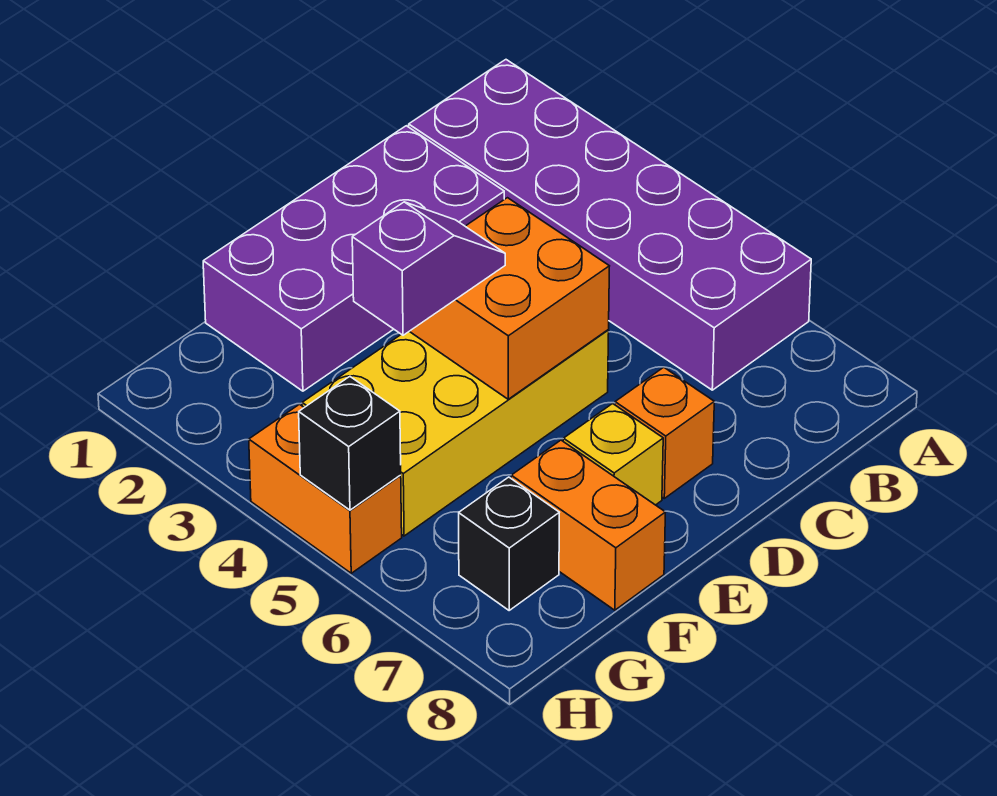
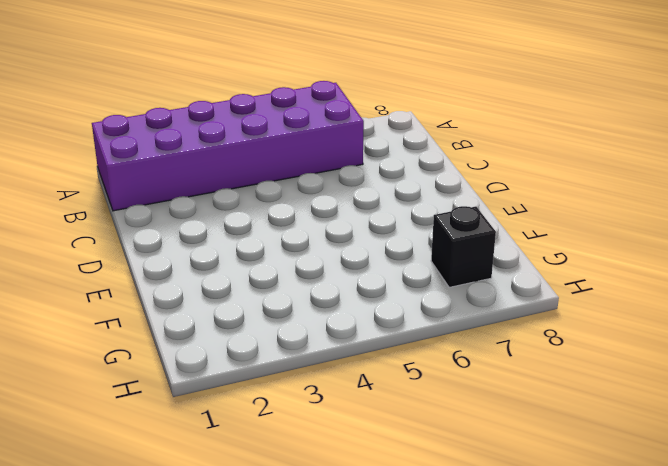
none -> purple 2x4 brick [203,126,504,391]
none -> yellow 2x4 brick [302,330,609,536]

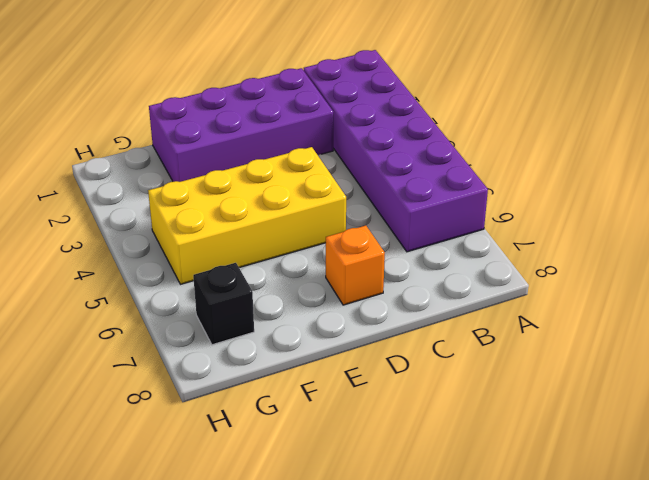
none -> yellow 1x1 brick [563,404,663,505]
none -> orange 1x2 brick [511,440,666,610]

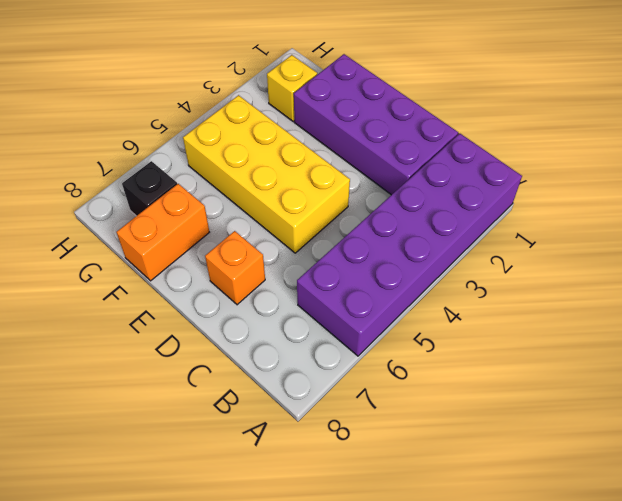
yellow 1x1 brick [267,55,317,121] -> yellow 1x1 brick moved to [563,404,663,505]
none -> orange 1x2 brick [249,404,402,573]
none -> orange 2x2 brick [410,198,609,399]

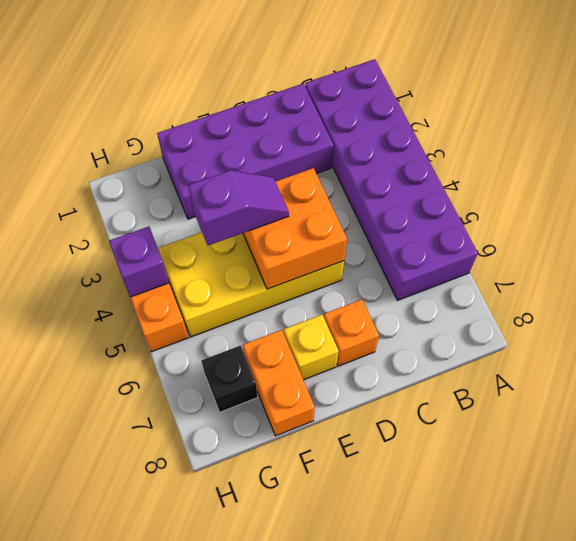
purple 1x1 brick [109,226,169,297] -> none
none -> black 1x1 brick [299,377,401,510]

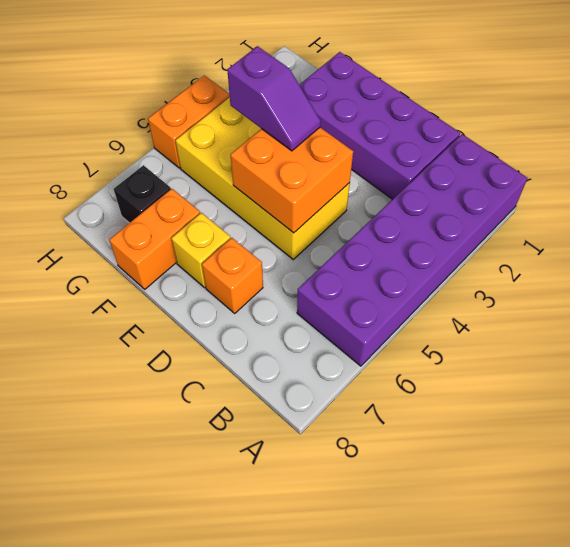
none -> black 1x1 brick [299,377,401,510]

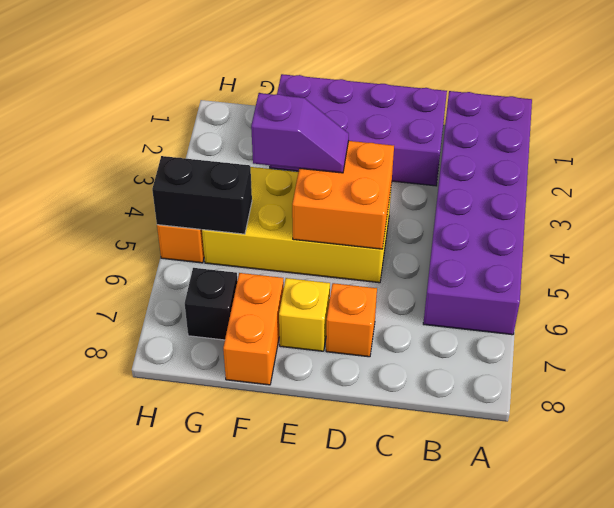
black 1x2 brick [152,156,252,234] -> black 1x1 brick [299,377,401,510]

